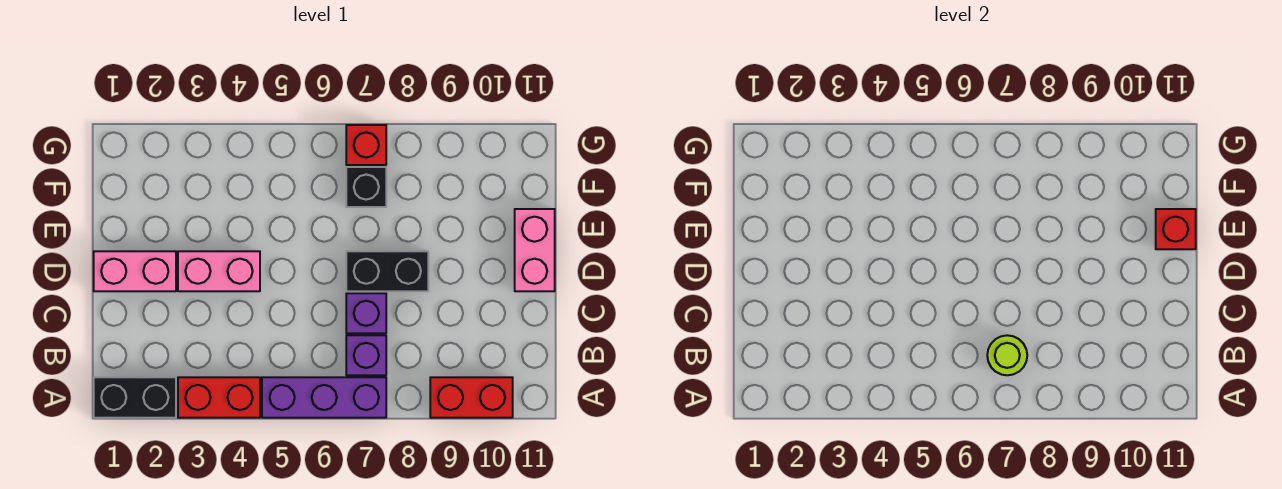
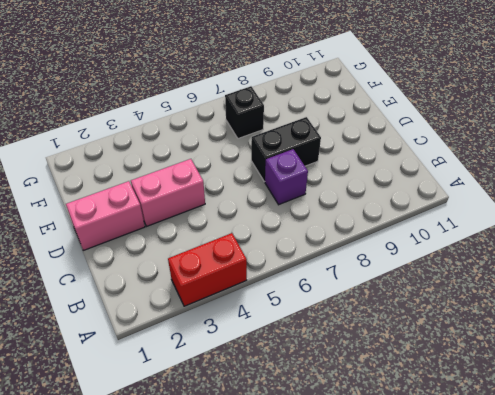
none -> black 1x2 brick [94,377,176,418]
none -> purple 1x3 brick [262,377,386,418]
none -> red 1x2 brick [430,377,513,418]

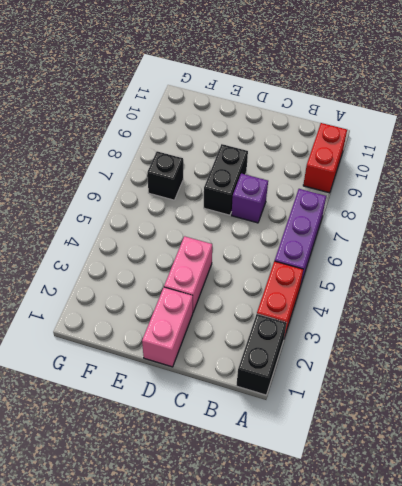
none -> purple 1x1 brick [346,335,386,375]
none -> pink 1x2 brick [515,209,555,291]
none -> red 1x1 brick [346,125,386,165]

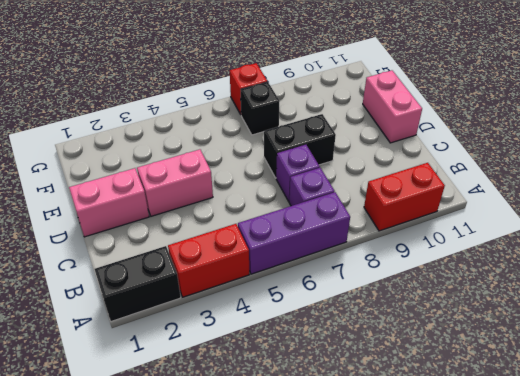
none -> lime 1x1 round brick [987,335,1027,375]
none -> red 1x1 brick [1156,209,1196,249]

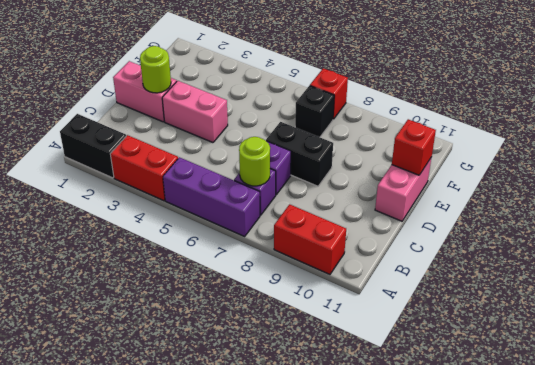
lime 1x1 round brick [140,46,171,93] -> none

